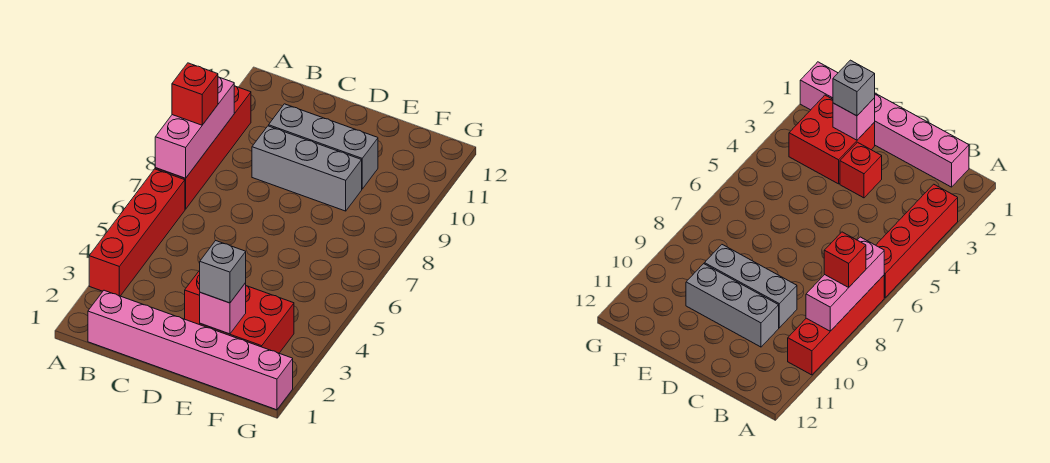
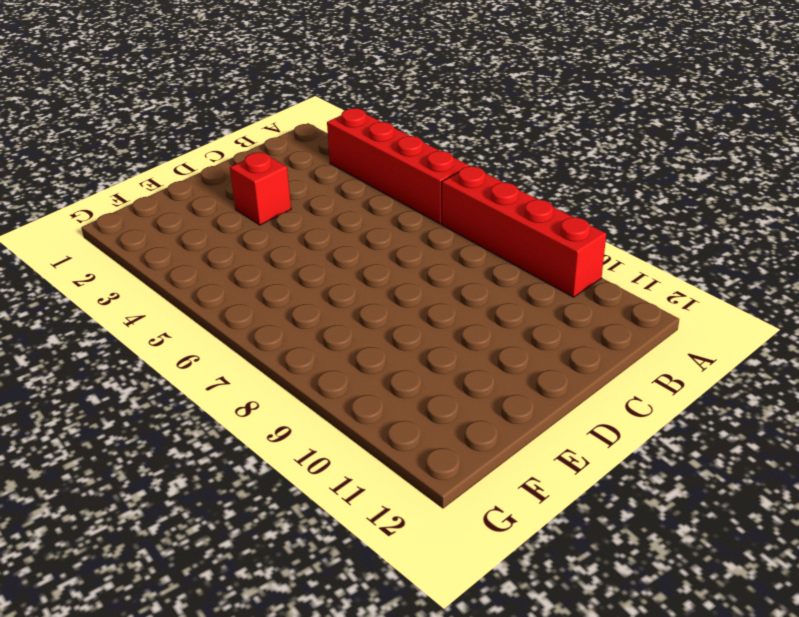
none -> pink 1x6 brick [88,290,293,410]
none -> grey 1x3 brick [252,126,362,211]

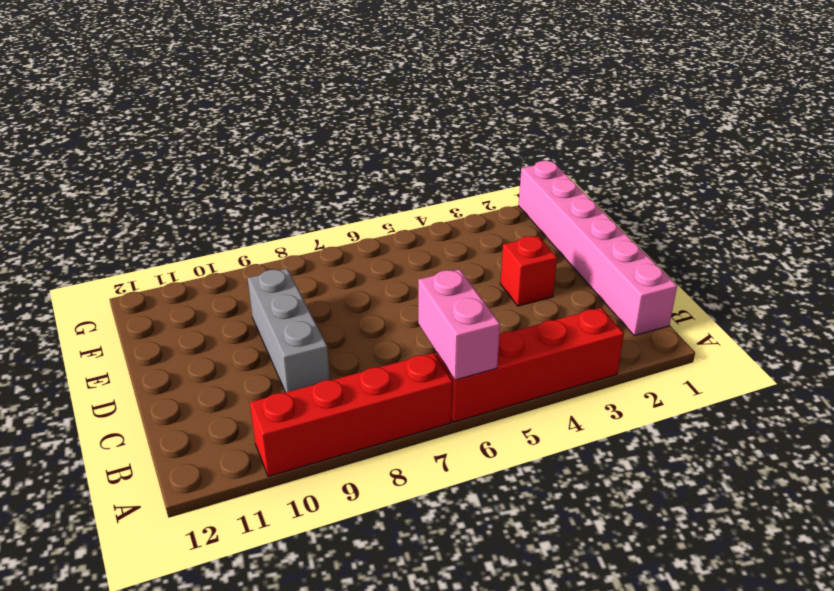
pink 1x2 brick [418,269,500,380] -> none
none -> grey 1x3 brick [269,104,378,189]
none -> red 2x2 brick [200,286,294,353]

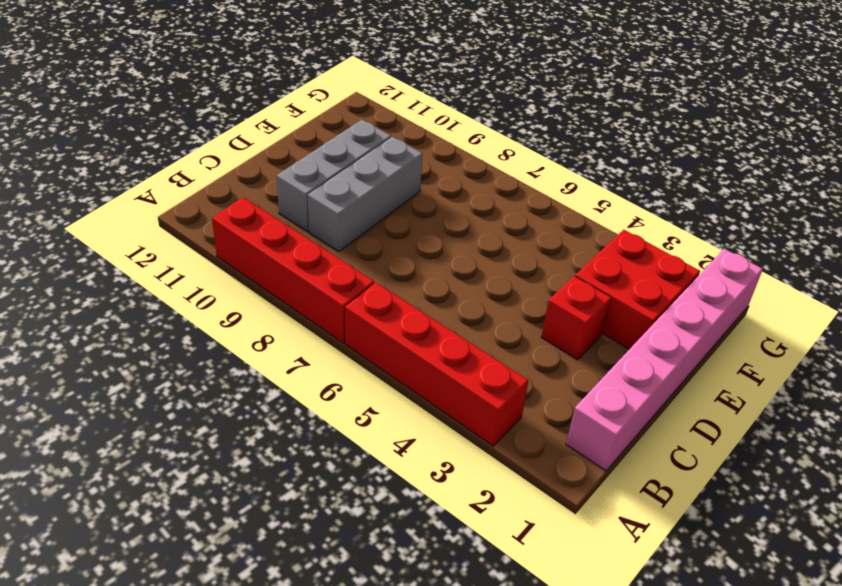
none -> pink 1x3 brick [155,77,234,178]
none -> pink 1x1 brick [200,283,246,334]

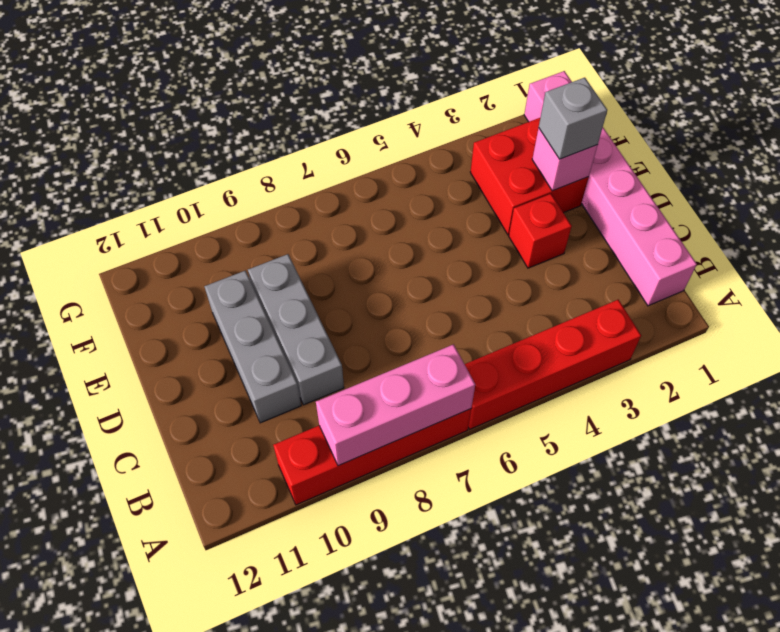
none -> red 1x1 brick [172,63,218,125]

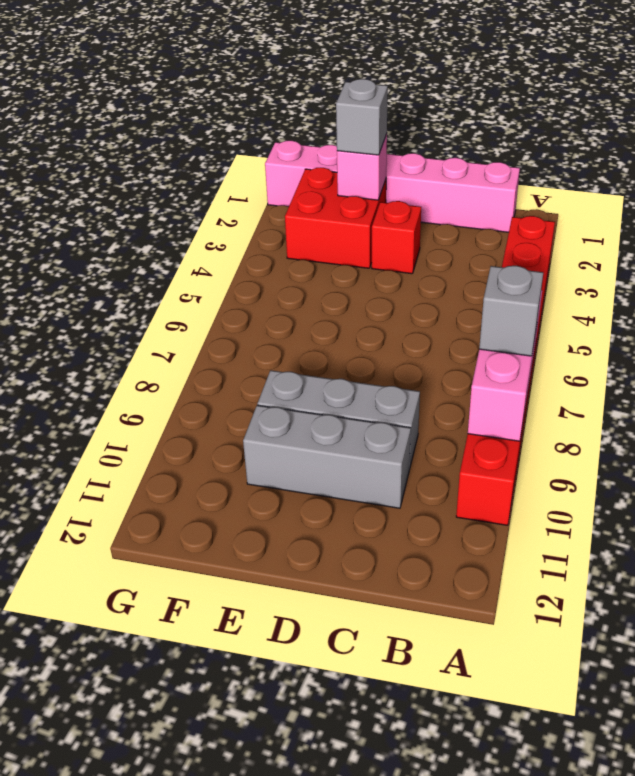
grey 1x1 brick [479,266,543,356] -> red 1x1 brick [172,63,218,125]

